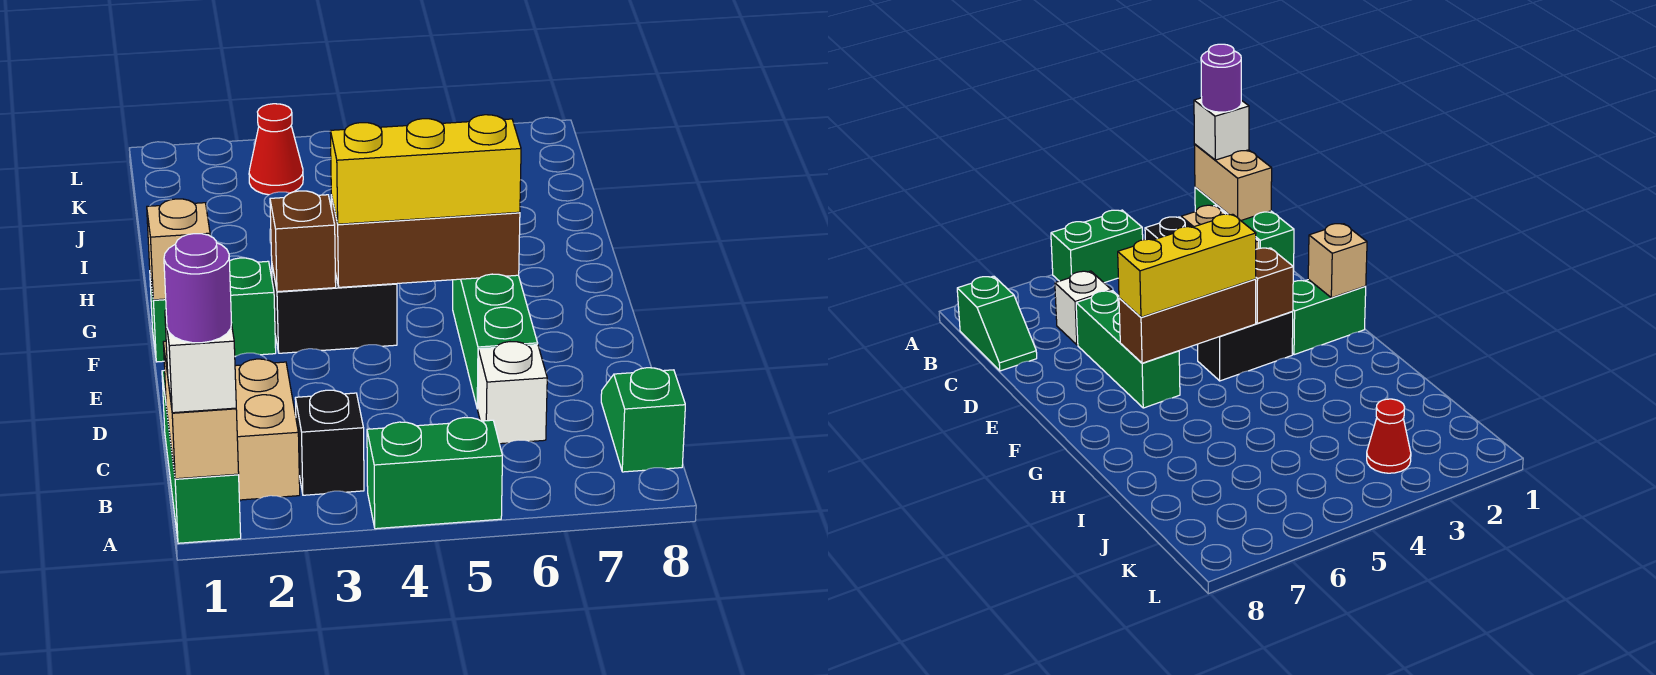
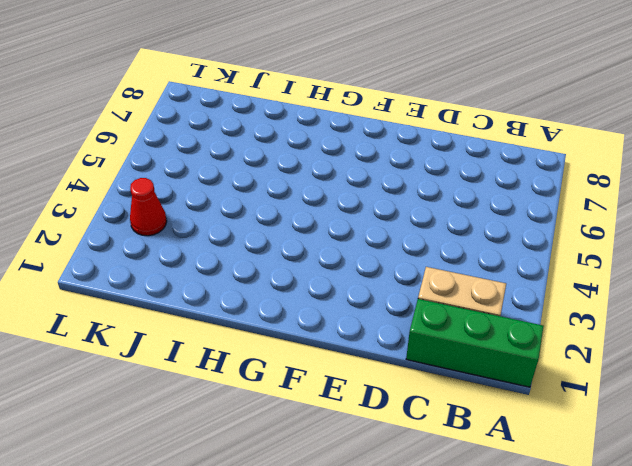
none -> green 1x2 brick [367,418,502,529]
none -> black 1x1 brick [295,390,364,495]
none -> green 1x2 slope [601,368,685,472]

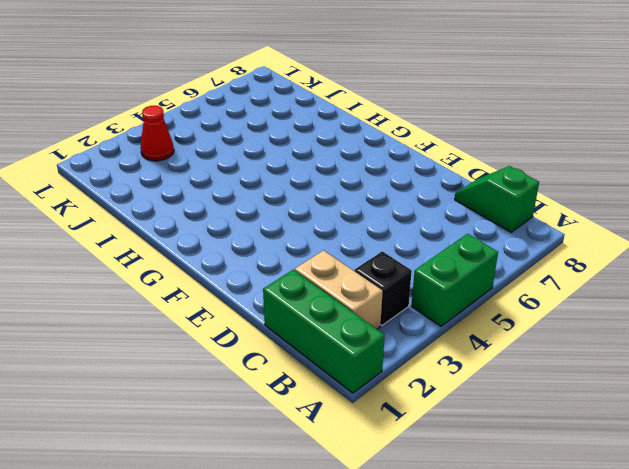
none -> white 1x1 brick [478,342,547,444]
none -> green 1x3 brick [453,274,538,409]
none -> green 1x2 brick [150,258,276,362]

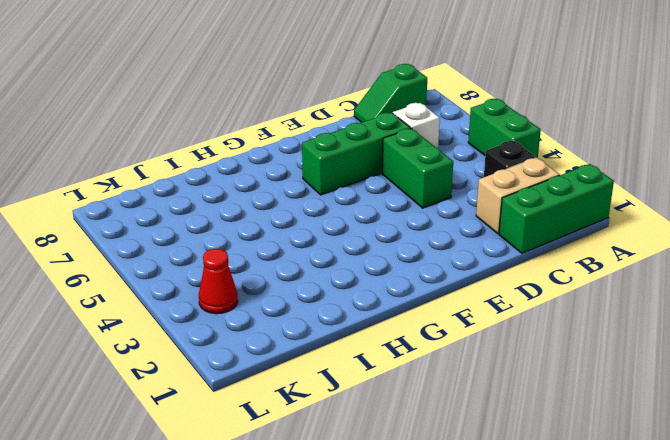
green 1x2 brick [382,128,453,208] -> green 1x2 brick moved to [150,258,276,362]
none -> black 1x2 brick [272,266,397,353]
none -> tan 1x2 brick [163,341,239,479]
none -> tan 1x1 brick [147,199,210,300]

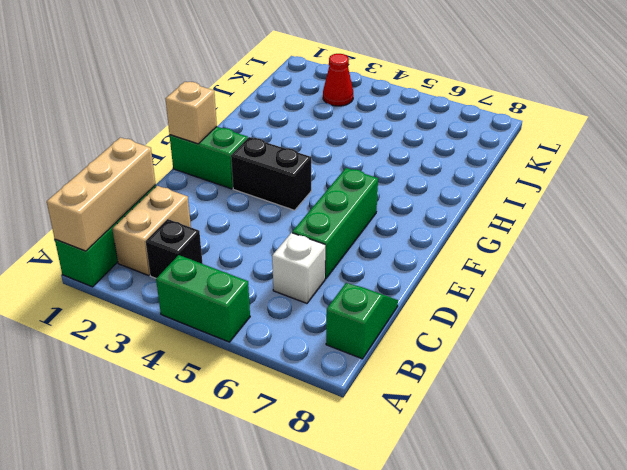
tan 1x3 brick [47,138,156,251] -> tan 1x2 brick [163,341,239,479]
none -> brown 1x1 brick [270,191,336,292]
none -> brown 1x3 brick [331,195,520,287]
none -> white 1x1 brick [165,311,236,413]

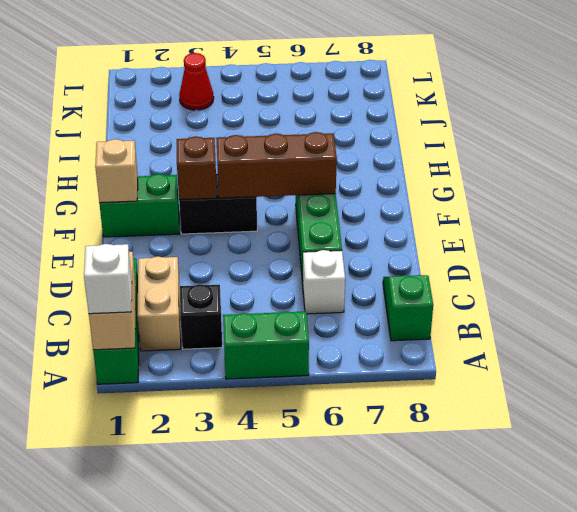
none -> yellow 1x3 brick [330,115,521,224]
none -> purple 1x1 round brick [164,234,232,343]

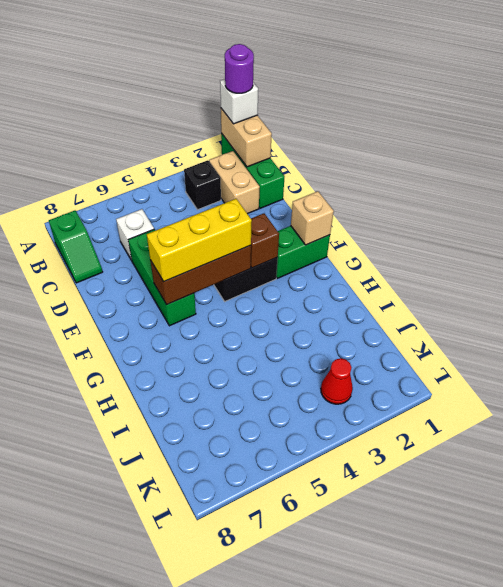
none -> green 1x2 brick [367,418,502,529]

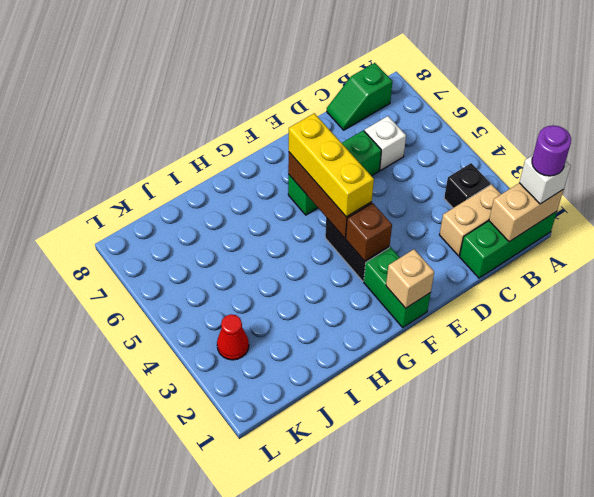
none -> green 1x2 brick [367,418,502,529]

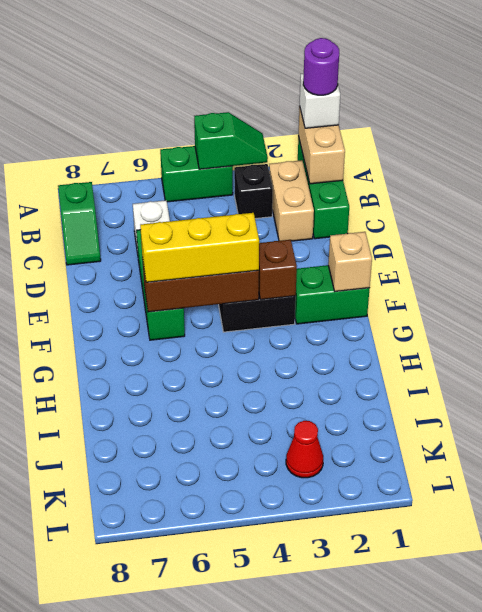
green 1x2 slope [194,112,268,169] -> none

